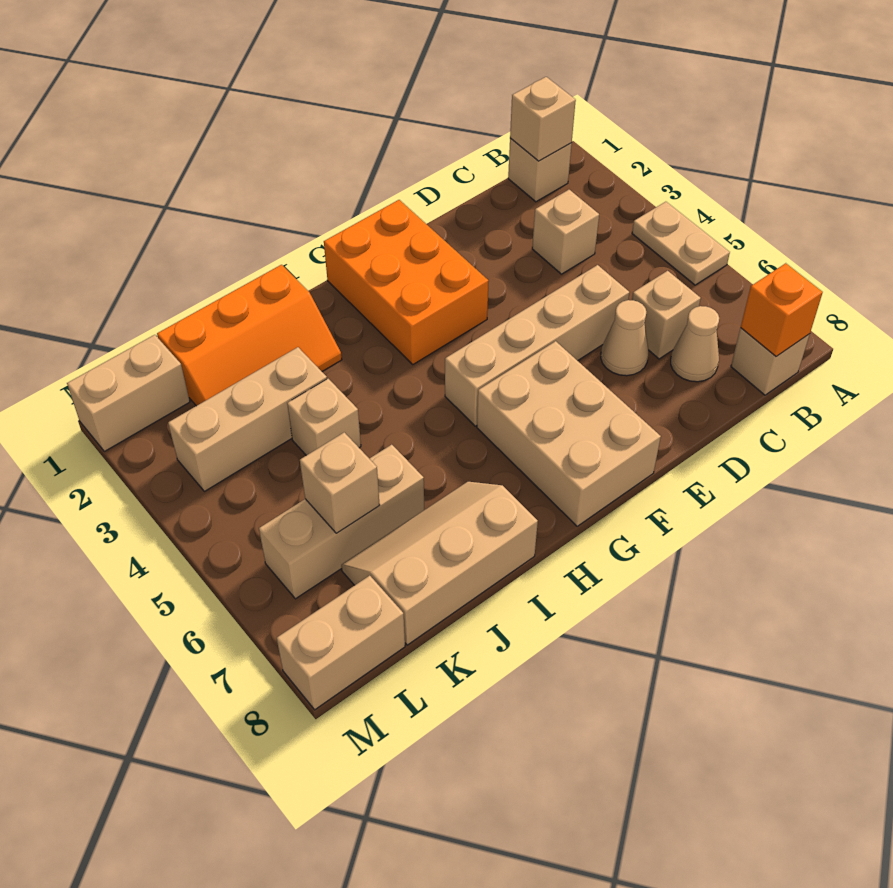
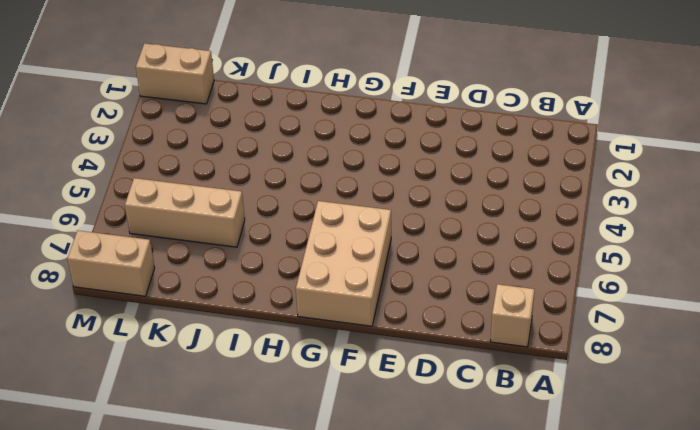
none -> tan 1x2 plate [632,202,730,285]
none -> tan 1x1 brick [508,138,572,202]
none -> tan 1x1 brick [532,190,599,274]

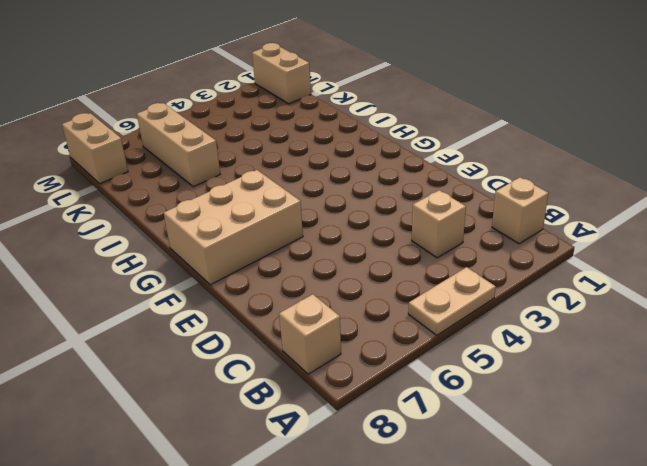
none -> tan 1x1 brick [632,271,701,359]
none -> tan 1x1 cone [671,306,719,382]
none -> tan 1x4 brick [445,265,630,426]

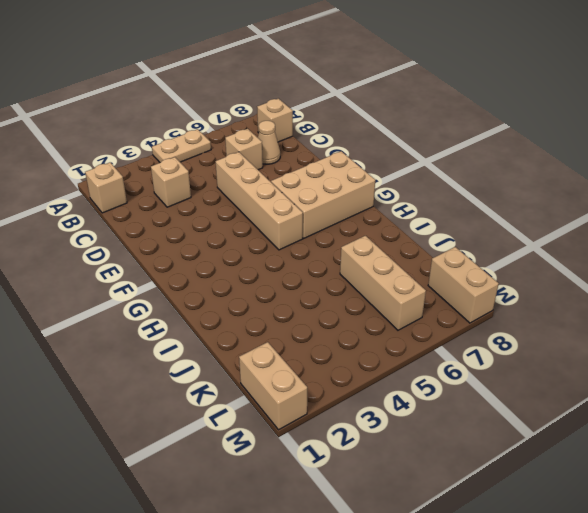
none -> tan 1x1 cone [601,300,648,376]
none -> orange 2x3 brick [324,200,489,365]
none -> orange 2x3 slope [157,265,342,406]

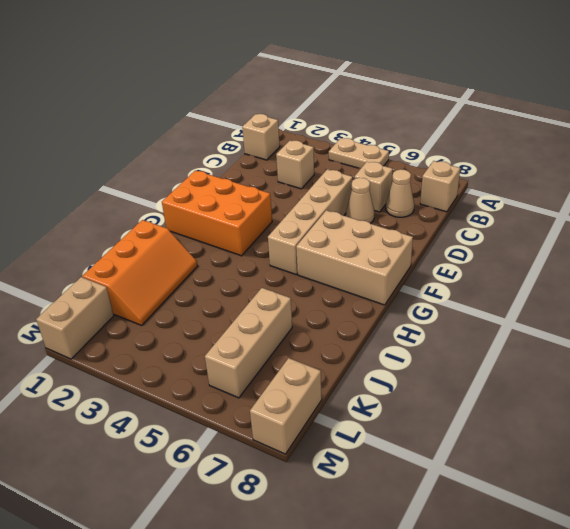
none -> tan 2x3 slope [341,482,538,645]
none -> tan 1x3 brick [168,347,327,491]
none -> tan 1x1 brick [287,379,361,455]

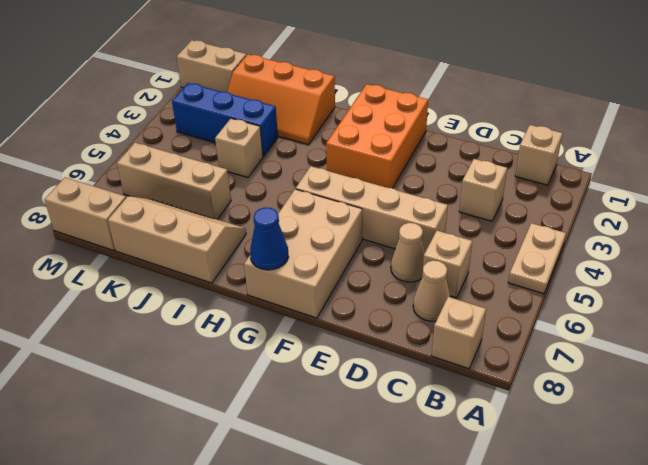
blue 1x1 cone [250,207,289,270] -> none
blue 1x3 brick [172,83,278,157] -> tan 1x3 brick [168,347,327,491]
none -> tan 1x1 brick [510,77,576,161]
none -> orange 1x1 brick [741,263,823,356]
none -> tan 1x1 brick [300,432,380,533]

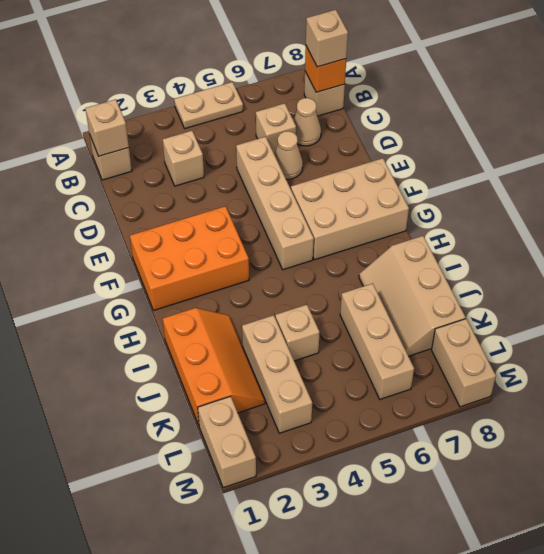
tan 1x1 brick [306,10,348,67] -> tan 1x1 brick moved to [300,432,380,533]

